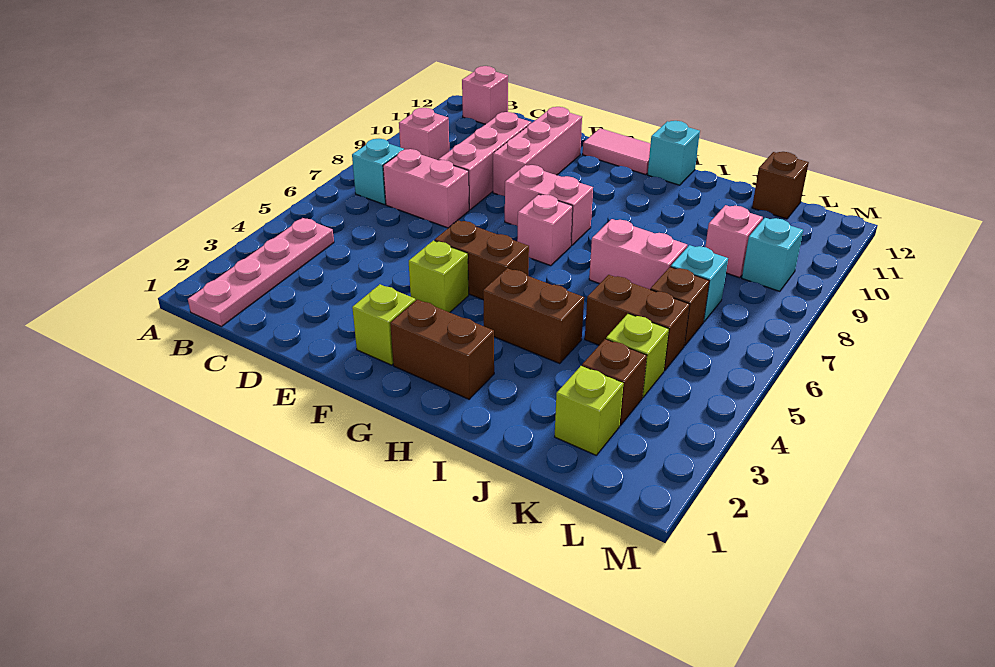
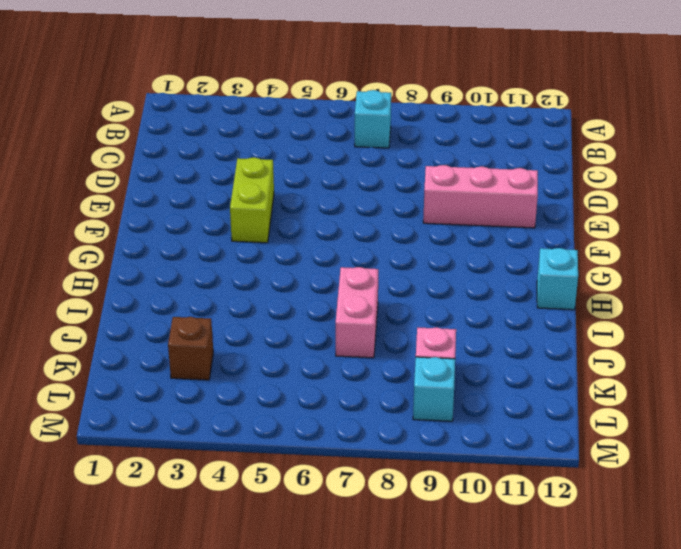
lime 1x2 brick [230,157,274,243] -> lime 1x1 brick [409,240,469,312]
none -> pink 1x4 plate [188,218,334,326]
none -> pink 1x1 brick [399,108,449,160]
none -> pink 1x1 brick [462,66,508,124]

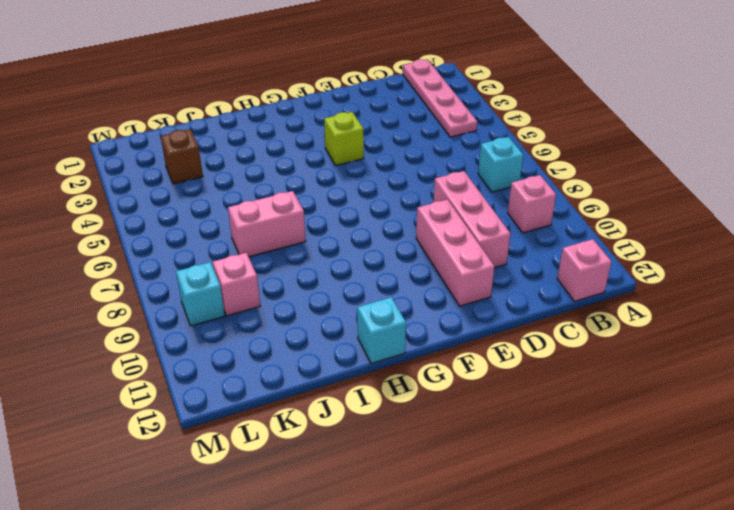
none -> pink 1x2 brick [383,149,469,228]
none -> lime 1x1 brick [352,284,415,365]
none -> brown 1x2 brick [435,220,529,300]

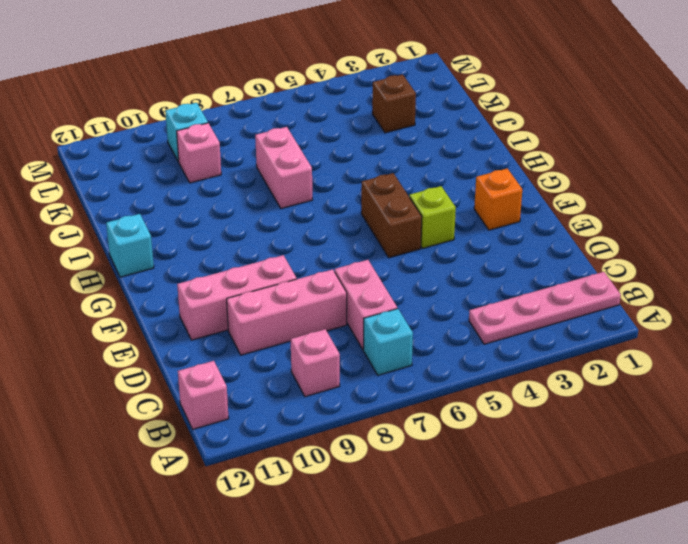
orange 1x1 brick [474,168,522,230] -> lime 1x1 brick [352,284,415,365]
none -> pink 1x2 brick [505,165,593,246]
none -> pink 1x2 tile [583,128,651,175]
none -> brown 1x2 brick [390,299,494,399]

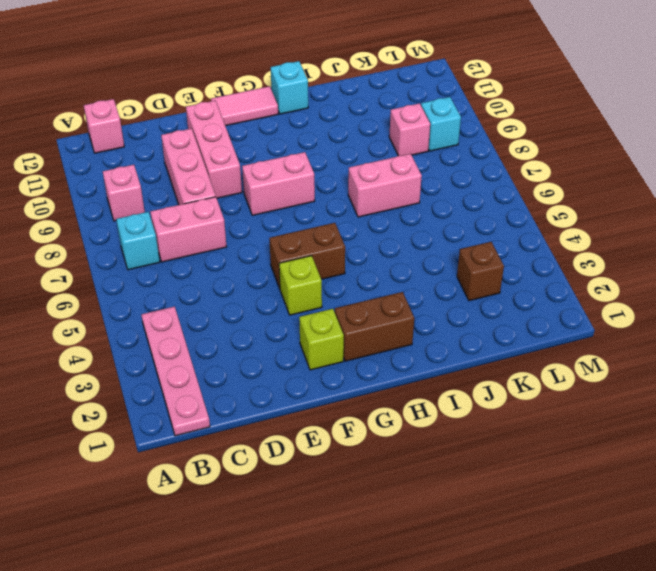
none -> pink 1x1 brick [517,194,573,266]
none -> brown 1x2 brick [483,268,584,363]
none -> brown 1x2 brick [585,275,690,371]

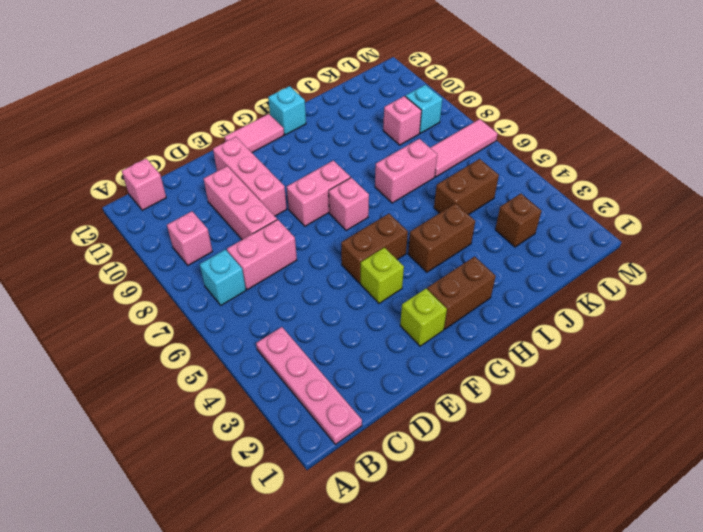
pink 1x3 tile [430,119,498,177] -> cyan 1x1 brick [671,245,728,322]
none -> lime 1x1 brick [555,366,624,455]
none -> lime 1x1 brick [606,314,669,397]
none -> brown 1x1 brick [650,267,709,346]

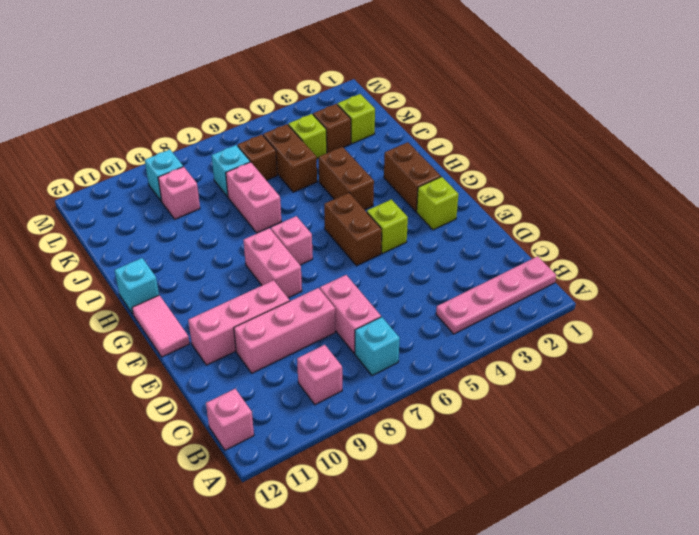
none -> brown 1x1 brick [752,152,809,219]

